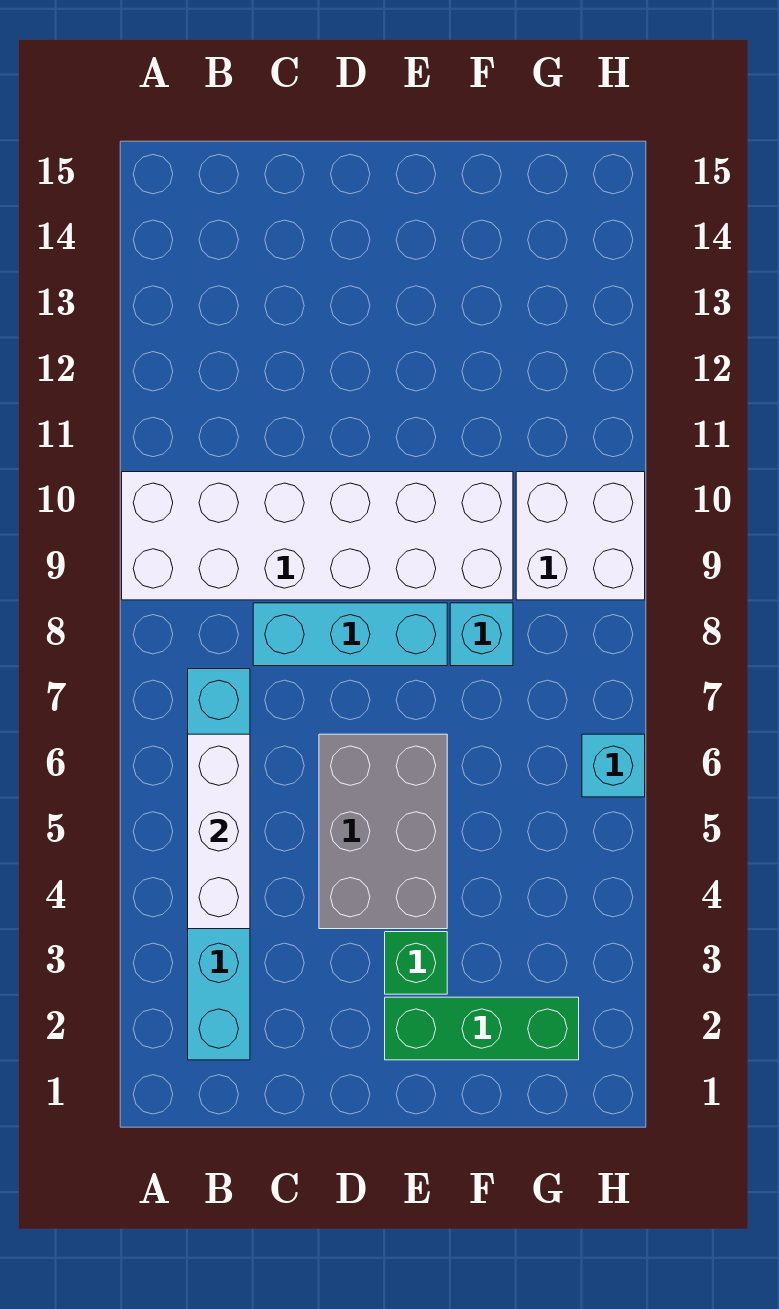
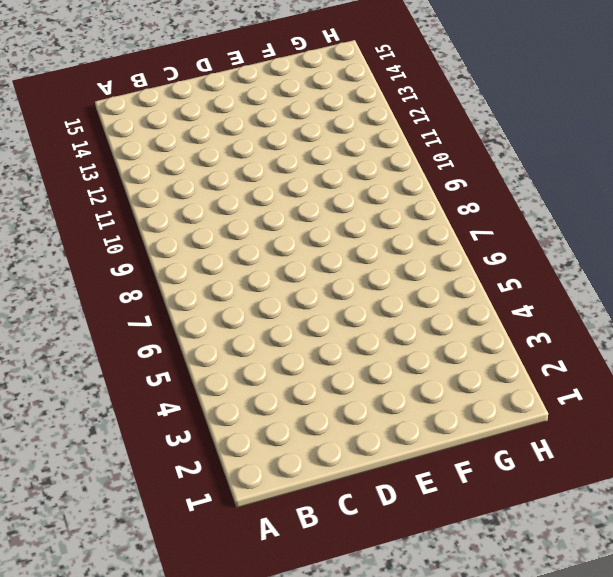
none -> white 2x6 brick [122,472,513,600]
none -> cyan 1x6 brick [188,669,250,1060]

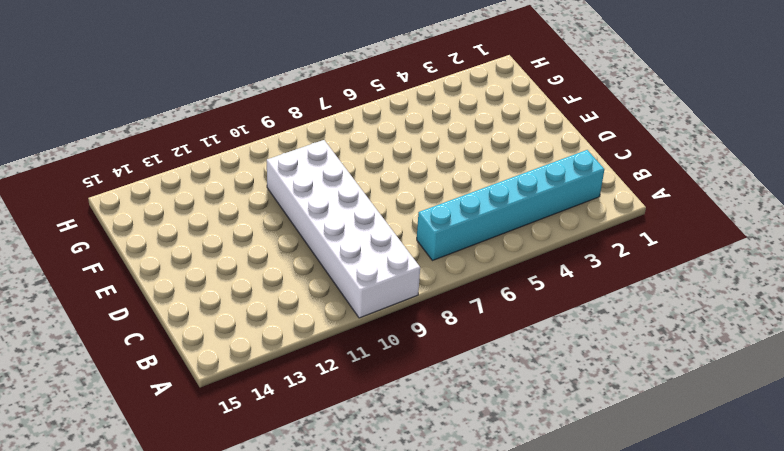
none -> cyan 1x3 brick [253,603,447,666]
none -> grey 2x3 brick [319,734,447,929]

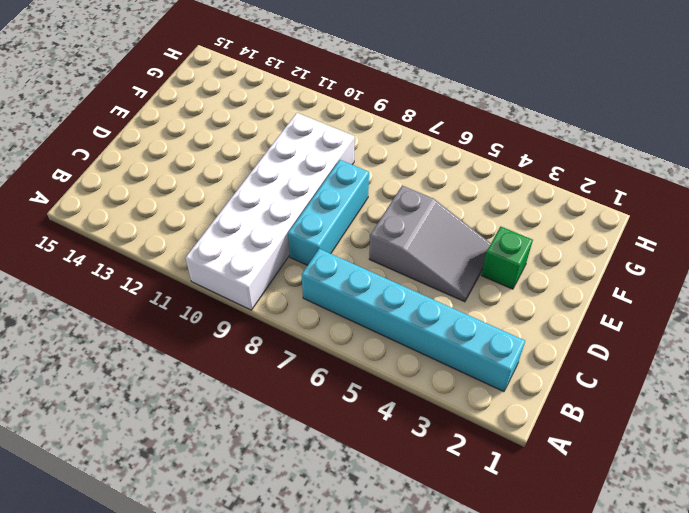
grey 2x3 slope [369,186,491,302] -> grey 2x3 brick [319,734,447,929]
none -> green 1x3 brick [385,997,579,1060]
none -> cyan 1x1 brick [450,603,513,666]

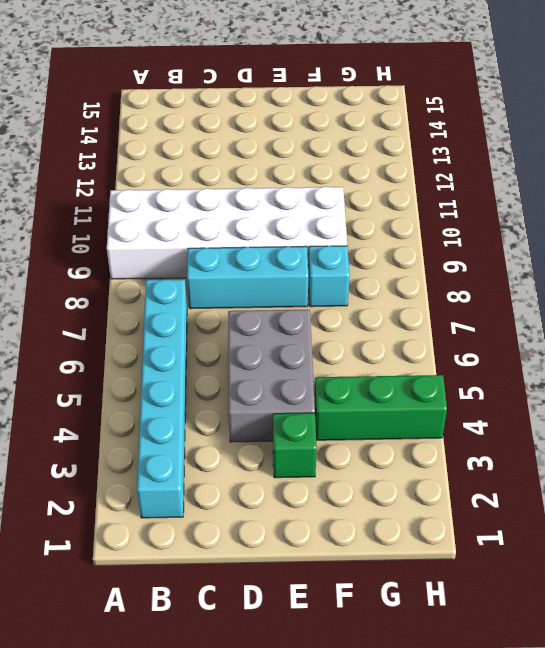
green 1x3 brick [314,375,447,440] -> green 1x3 brick moved to [385,997,579,1060]
none -> white 2x2 brick [516,472,645,600]
none -> cyan 1x1 brick [582,734,645,797]

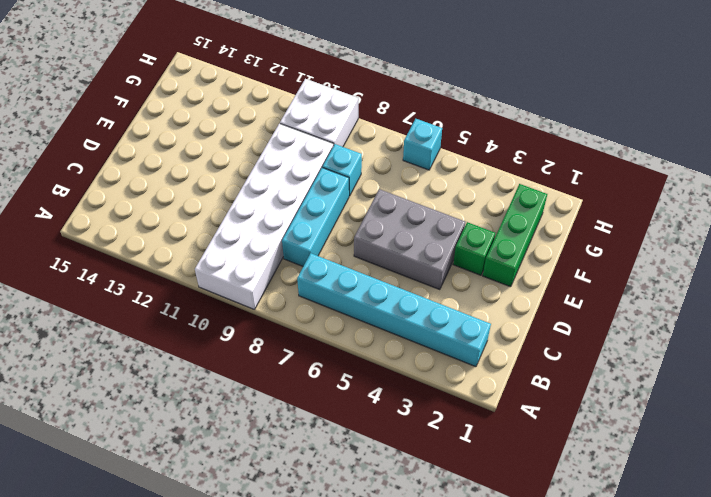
none -> white 1x3 brick [188,734,250,929]

